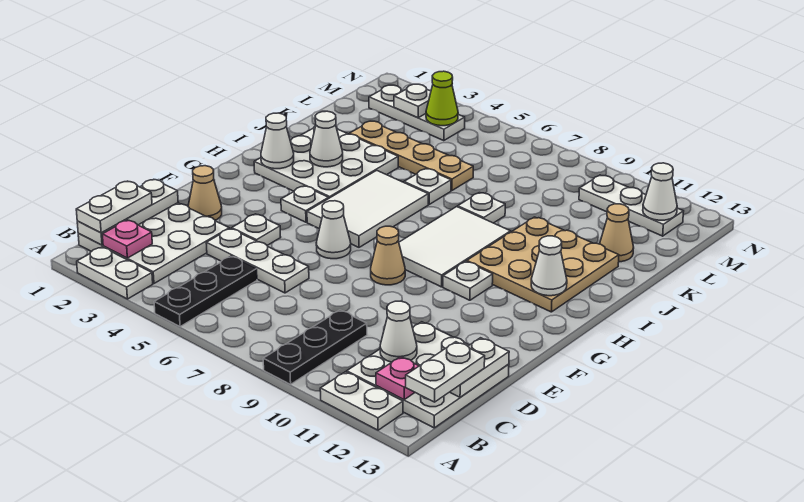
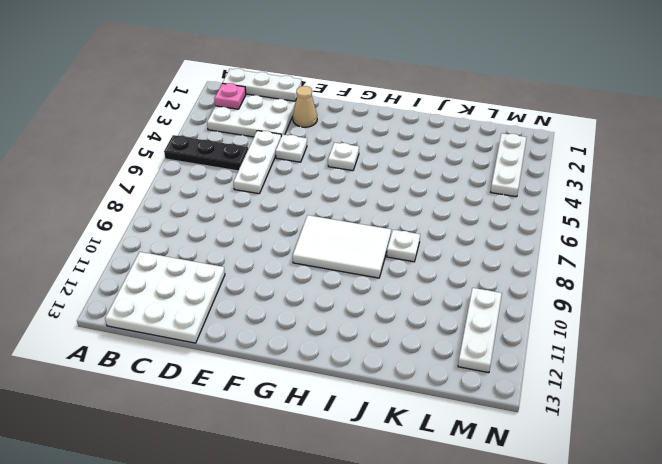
none -> white 1x2 plate [77,247,153,299]
none -> black 1x3 plate [263,310,367,384]
none -> white 1x2 plate [320,372,403,430]
none -> white 1x1 cone [316,201,351,259]

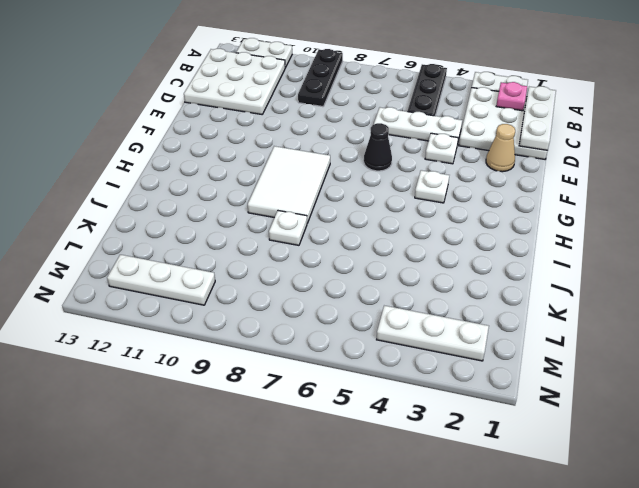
black 1x1 cone [364,123,392,171] -> white 1x1 cone [316,201,351,259]
none -> tan 1x1 cone [371,226,405,285]
none -> white 2x3 tile [307,170,428,247]
none -> white 1x1 plate [443,261,493,300]
none -> white 3x3 plate [254,127,398,198]

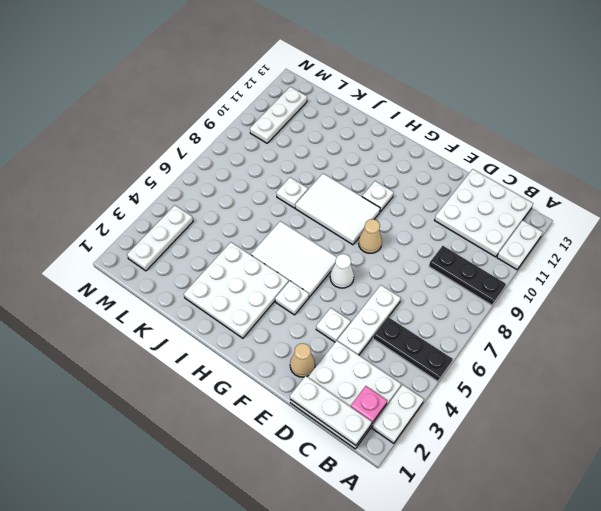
none -> tan 3x3 plate [467,217,619,312]
none -> white 1x1 plate [404,169,451,204]
none -> tan 1x4 plate [350,121,473,191]
none -> tan 1x1 cone [600,204,634,262]

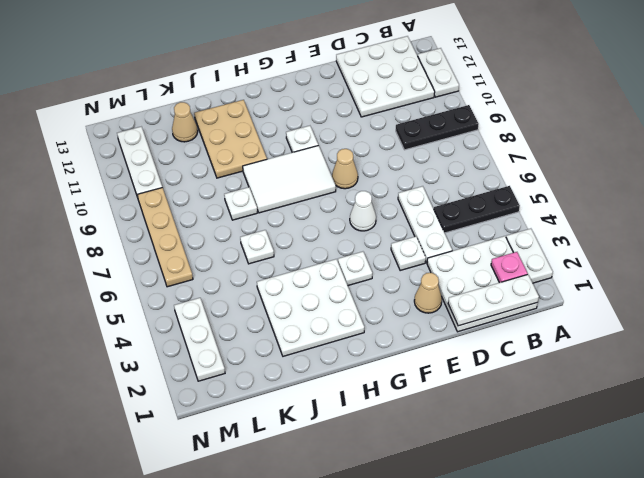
tan 2x3 plate [194,100,267,178] -> tan 3x3 plate [467,217,619,312]
tan 1x4 plate [137,188,193,287] -> tan 1x4 plate moved to [350,121,473,191]
none -> white 2x3 tile [307,170,428,247]
none -> pink 1x1 plate [376,357,419,400]
none -> white 1x1 cone [380,301,417,362]
none -> white 1x2 plate [450,338,509,397]

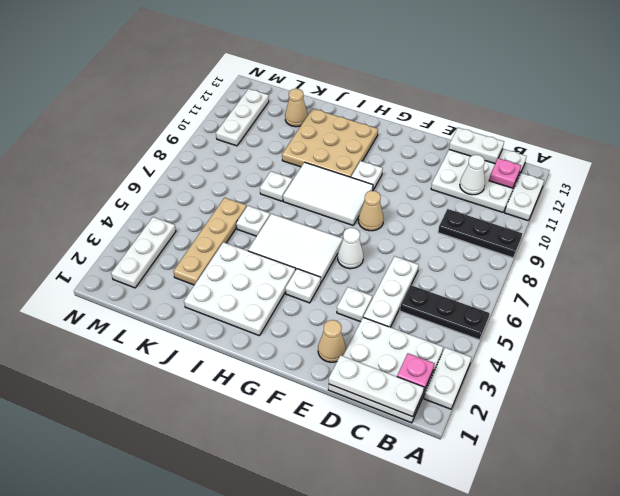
none -> white 1x1 cone [261,113,294,169]
none -> white 1x1 cone [531,236,567,296]
none -> white 1x1 cone [310,111,343,167]
none -> white 1x1 plate [394,84,431,118]

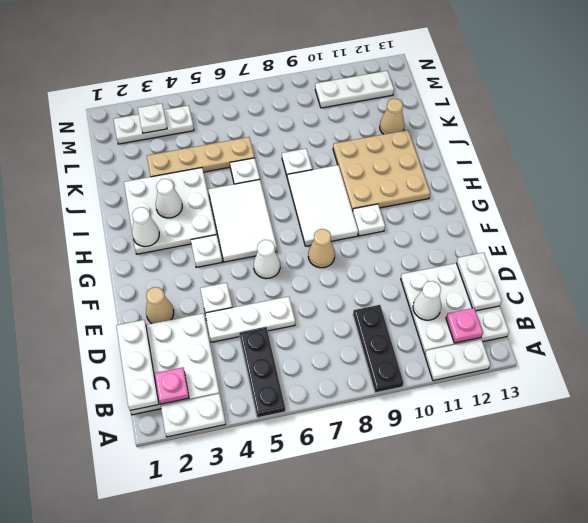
none -> white 1x1 cone [531,236,567,296]
none -> lime 1x1 cone [426,71,458,126]
none -> white 1x1 cone [643,163,677,220]
none -> white 1x2 plate [76,181,152,233]

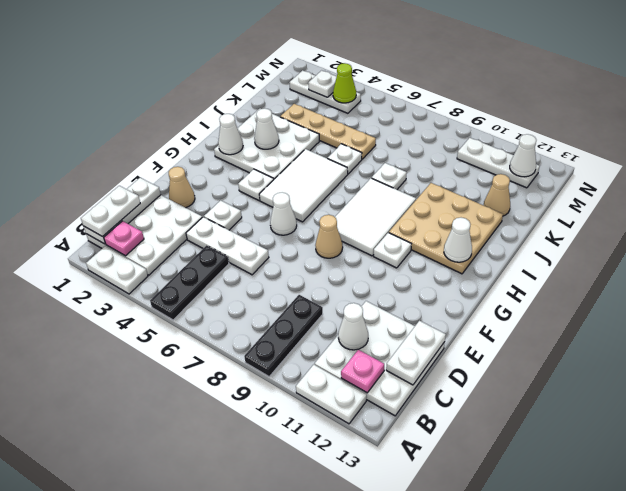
none -> white 1x2 plate [406,342,485,402]

